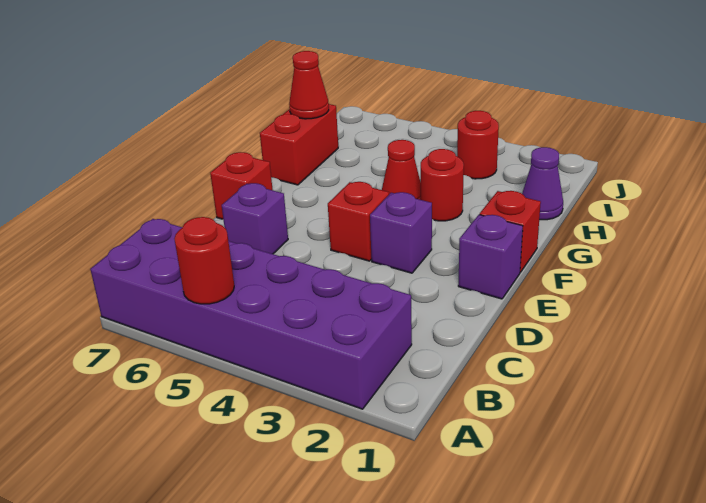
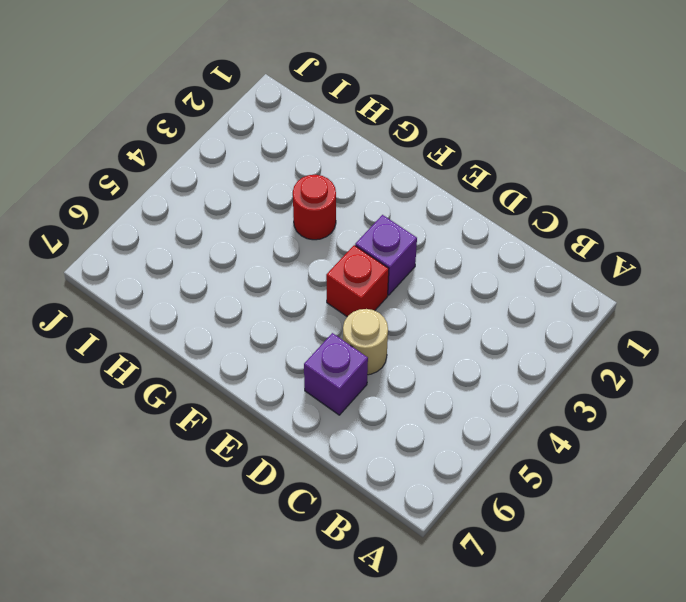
tan 1x1 round brick [343,309,388,375] -> none
none -> purple 2x6 brick [90,219,412,409]
none -> purple 1x1 brick [458,215,523,299]
none -> red 1x1 brick [210,152,273,219]

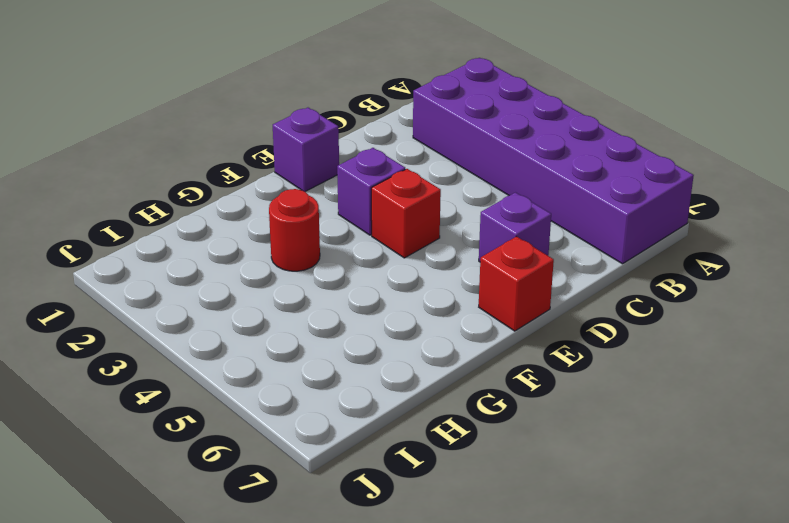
none -> red 1x1 brick [480,191,541,272]
none -> red 1x1 cone [382,140,421,200]
none -> red 1x2 brick [260,104,338,185]

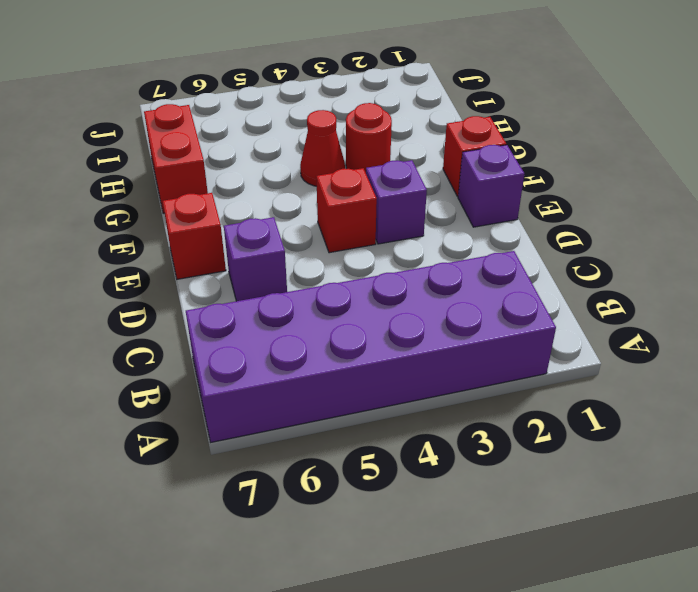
none -> purple 1x1 cone [522,147,563,220]
none -> red 1x1 round brick [457,111,499,179]
none -> red 1x1 round brick [174,217,234,304]

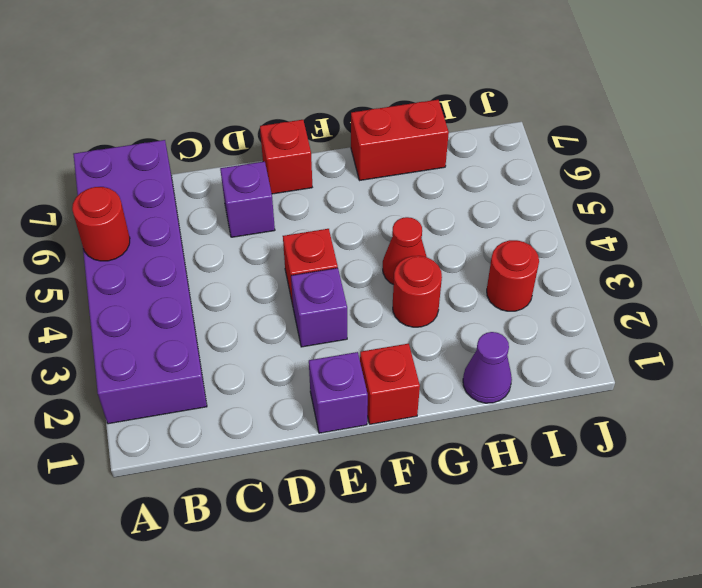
none -> red 1x1 cone [289,51,329,119]

